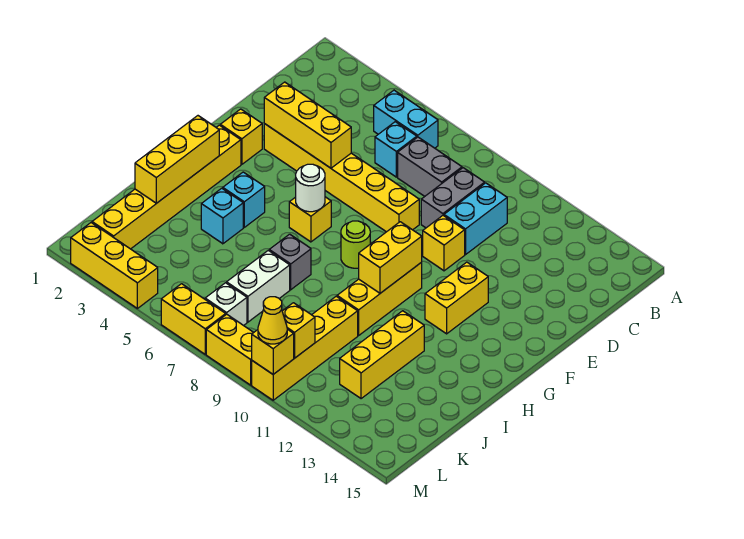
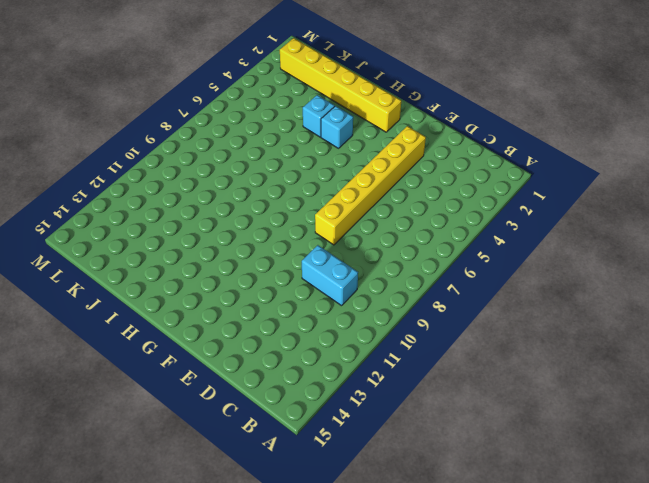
none -> cyan 1x2 brick [374,90,438,148]
none -> cyan 1x1 brick [375,122,417,177]
none -> grey 1x2 brick [398,137,462,196]
none -> grey 1x2 brick [421,168,485,228]

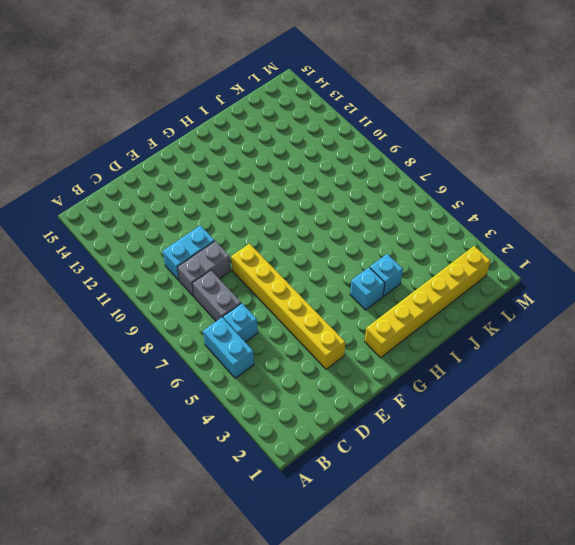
none -> yellow 1x1 brick [423,216,465,271]
none -> yellow 1x1 brick [220,109,262,164]
none -> yellow 1x2 brick [425,262,488,334]
none -> yellow 1x1 brick [289,197,331,242]

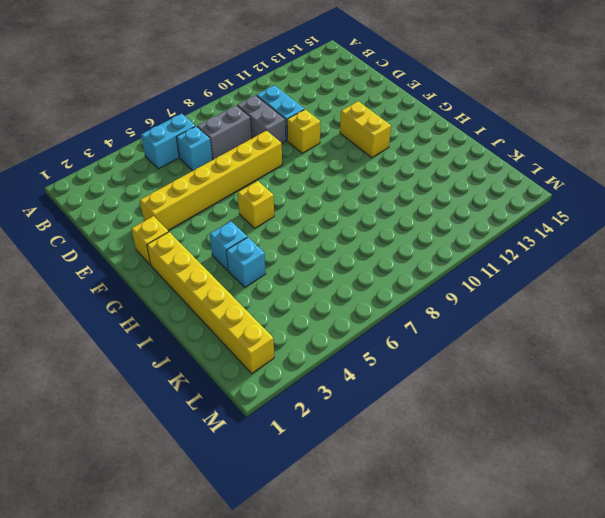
none -> lime 1x1 round brick [341,221,370,268]
none -> yellow 1x3 brick [337,262,422,335]
none -> grey 1x1 brick [269,234,311,290]
none -> yellow 1x3 brick [340,311,424,399]

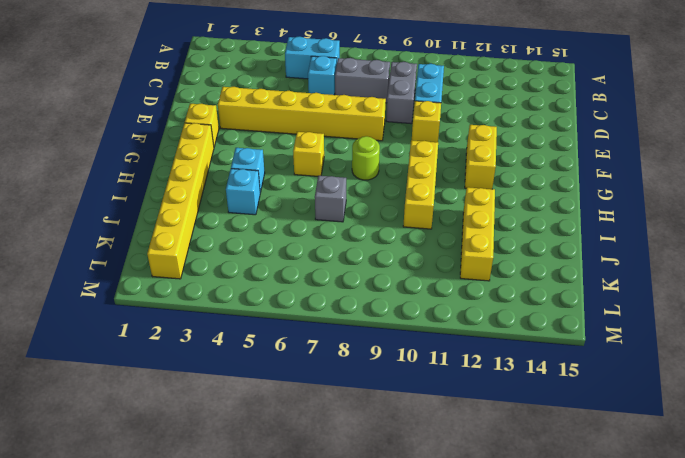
none -> white 1x2 brick [227,250,290,322]
none -> yellow 1x4 brick [252,296,358,400]
none -> white 1x1 brick [205,283,247,326]
none -> yellow 1x3 brick [71,223,158,308]

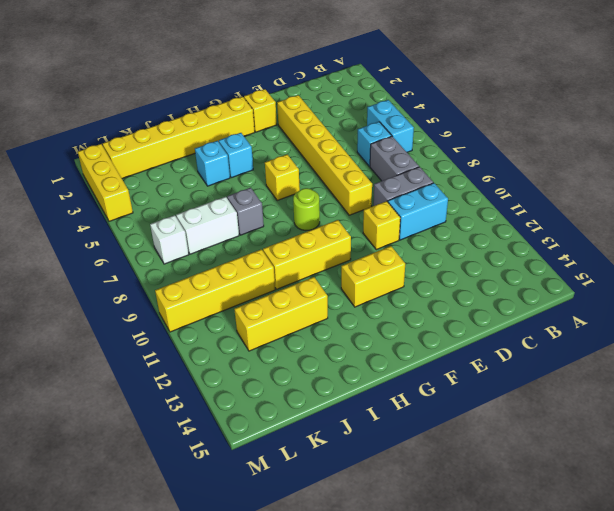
none -> yellow 1x2 brick [161,284,226,354]
none -> yellow 1x2 brick [206,314,254,385]
none -> yellow 1x3 brick [264,82,351,168]
none -> white 1x1 round brick [296,164,325,212]

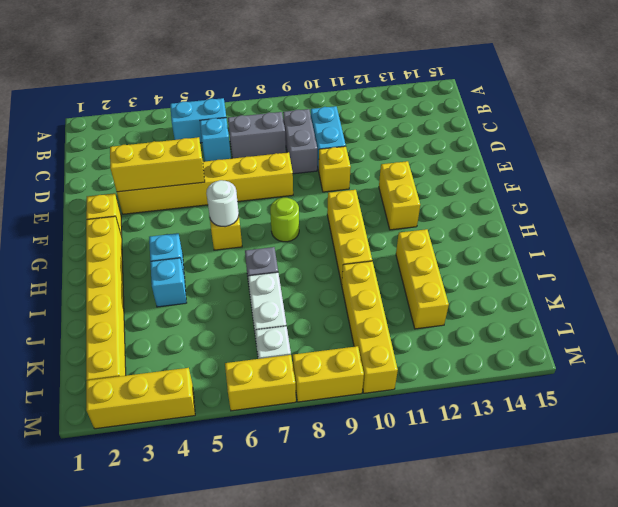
none -> yellow 1x2 brick [359,222,422,293]
none -> yellow 1x3 brick [135,116,219,203]
none -> yellow 1x1 brick [282,303,315,358]
none -> yellow 1x1 brick [252,329,294,374]

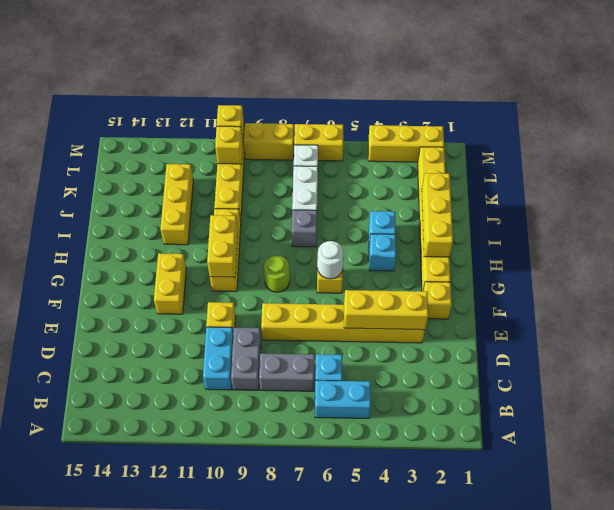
none -> yellow 1x1 cone [258,297,287,344]

